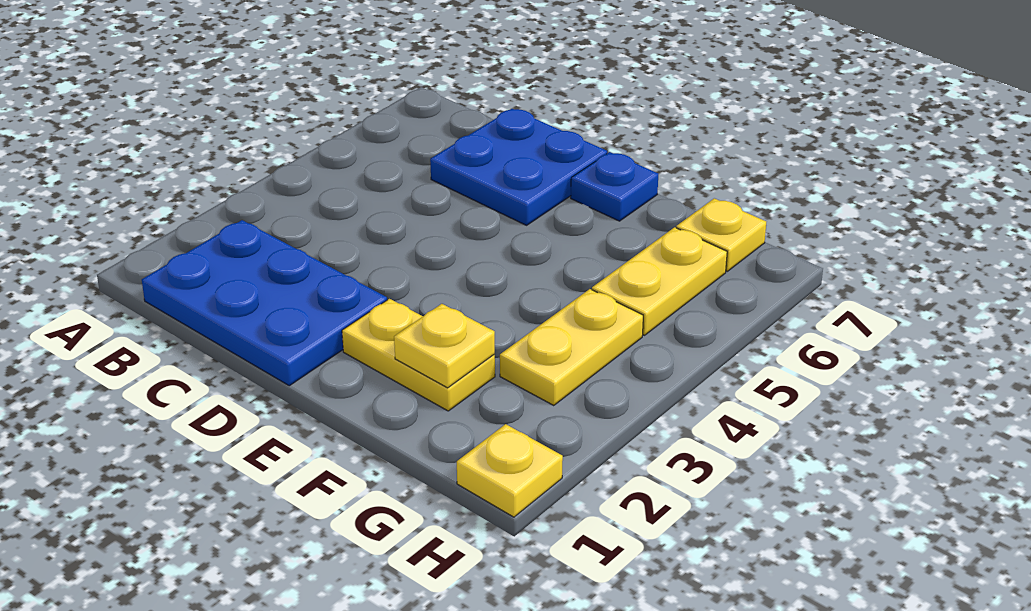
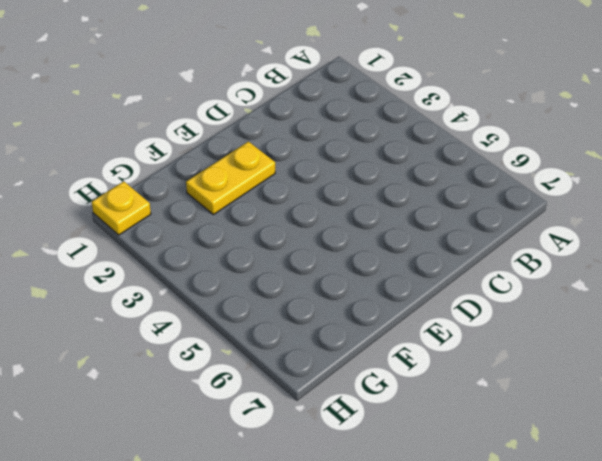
none -> blue 2x3 plate [142,220,387,386]
none -> blue 2x2 plate [430,109,607,225]

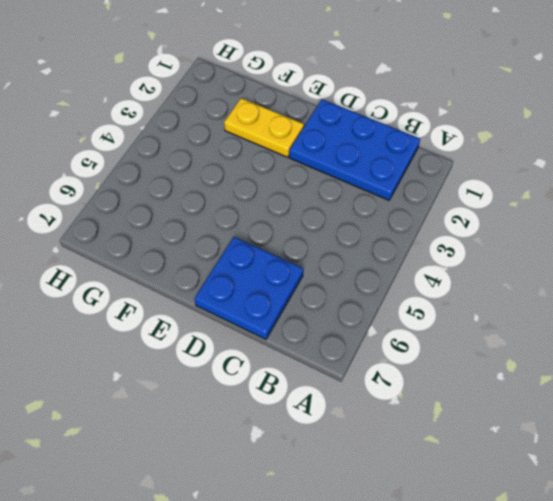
none -> blue 1x1 plate [571,152,658,221]
none -> yellow 1x2 plate [500,289,643,406]

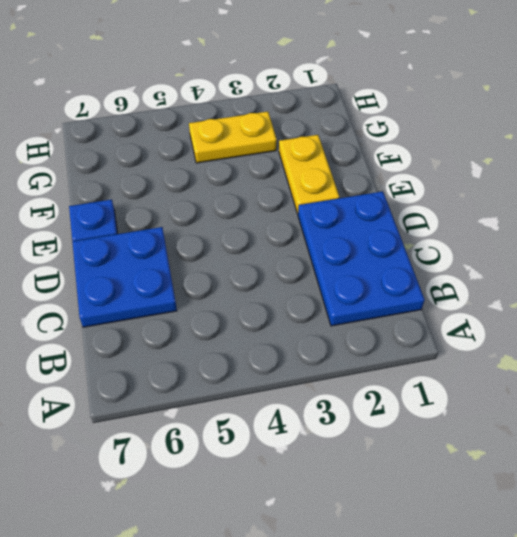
none -> yellow 1x2 plate [592,227,727,335]
none -> yellow 1x1 plate [676,198,766,271]

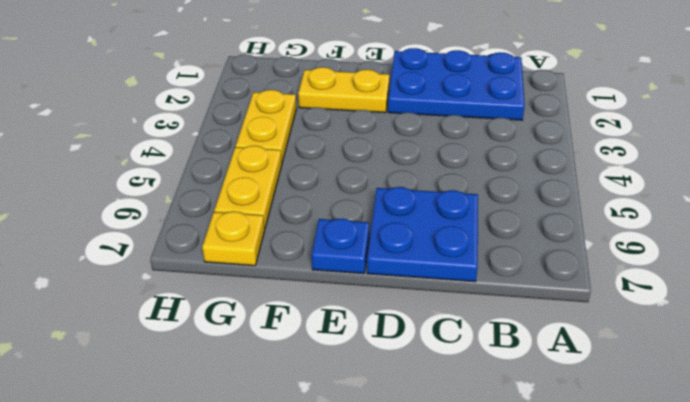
none -> yellow 1x1 plate [457,424,563,517]
none -> yellow 1x1 plate [394,304,495,388]

